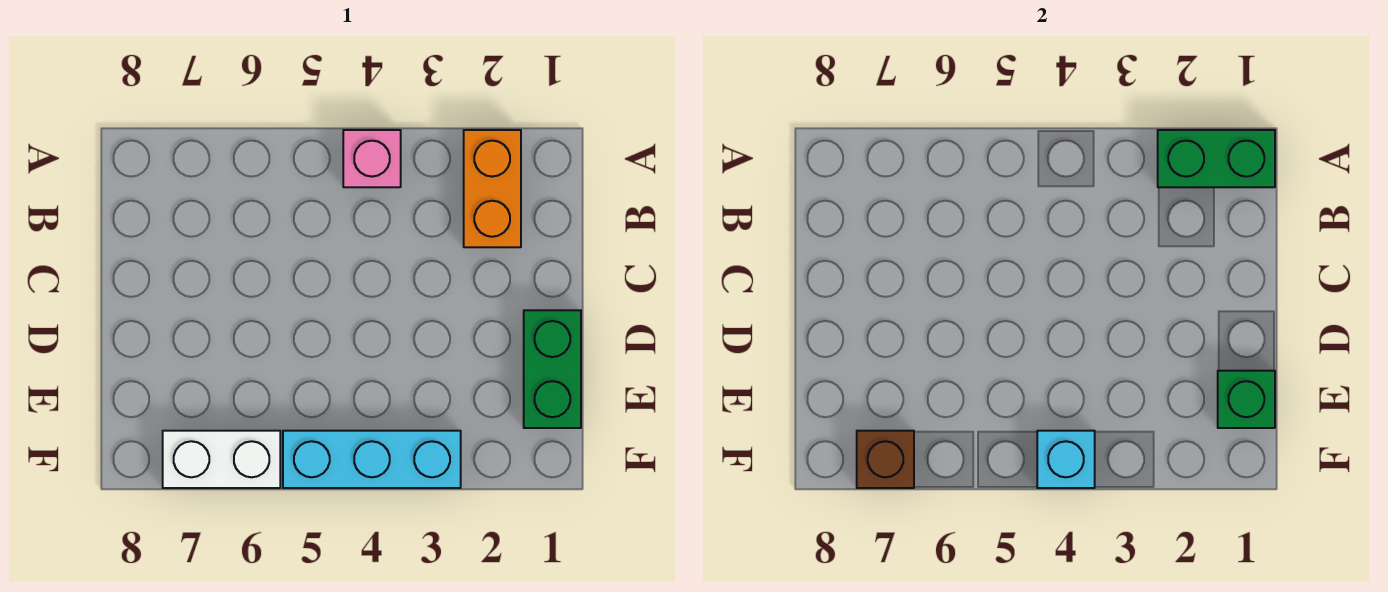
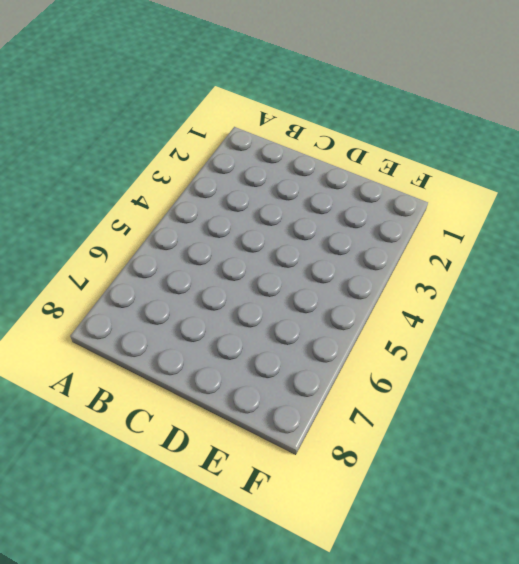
none -> orange 1x2 brick [464,130,521,247]
none -> pink 1x1 brick [343,130,401,187]

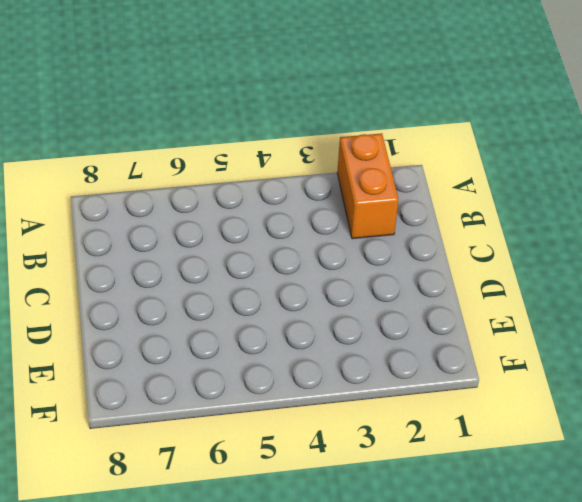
none -> pink 1x1 brick [343,130,401,187]
none -> green 1x2 brick [524,310,581,428]

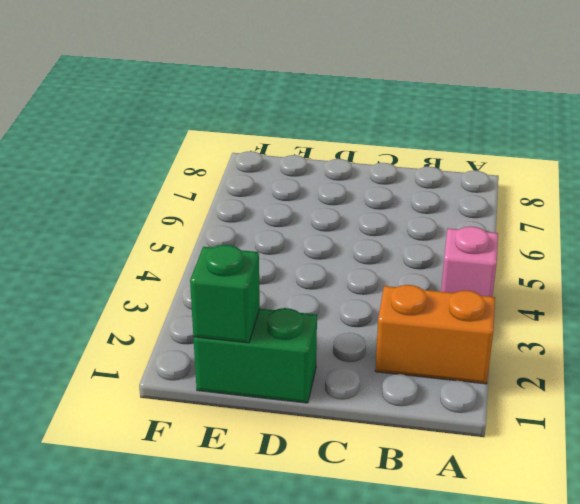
none -> cyan 1x3 brick [283,431,461,488]
none -> white 1x2 brick [163,431,280,488]

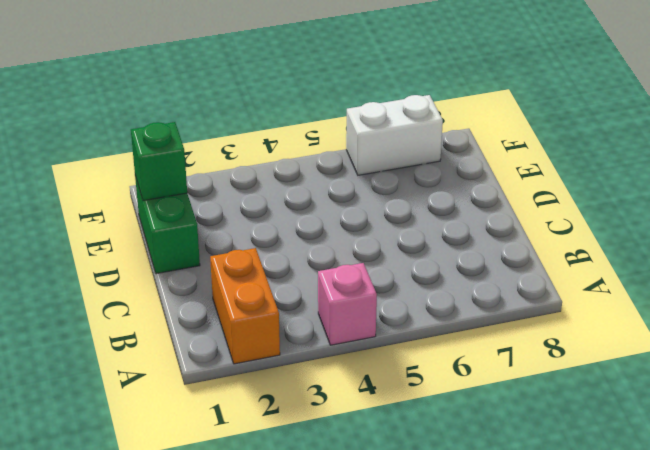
none -> cyan 1x3 brick [283,431,461,488]
none -> green 1x2 brick [1158,130,1275,187]

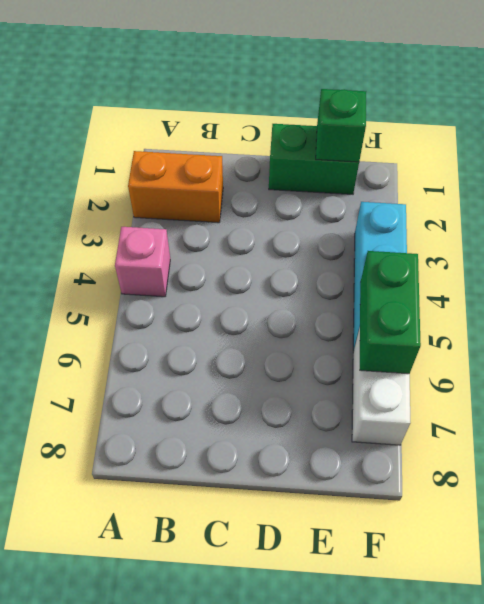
green 1x2 brick [360,251,421,374] -> green 1x2 brick moved to [1158,130,1275,187]
none -> cyan 1x1 brick [1037,431,1095,488]
none -> brown 1x1 brick [857,431,914,488]

